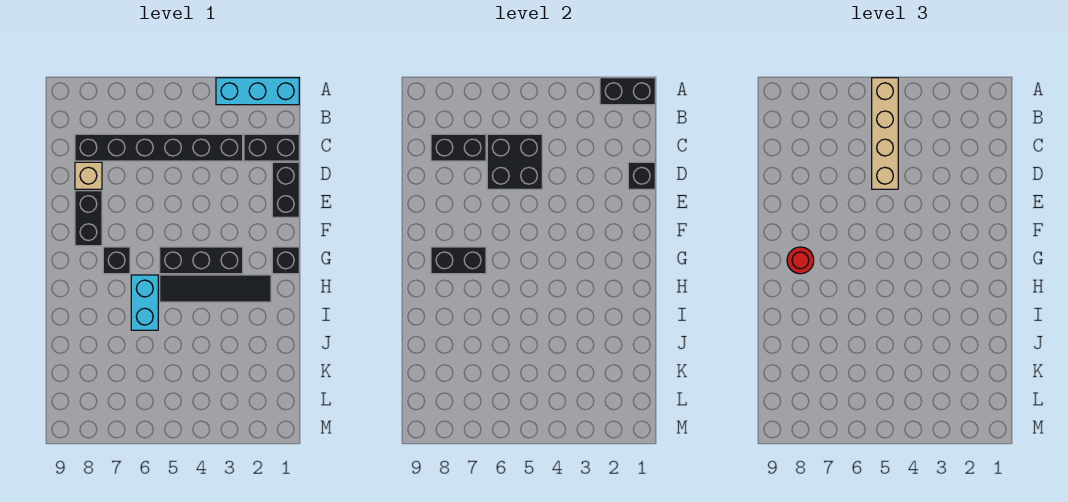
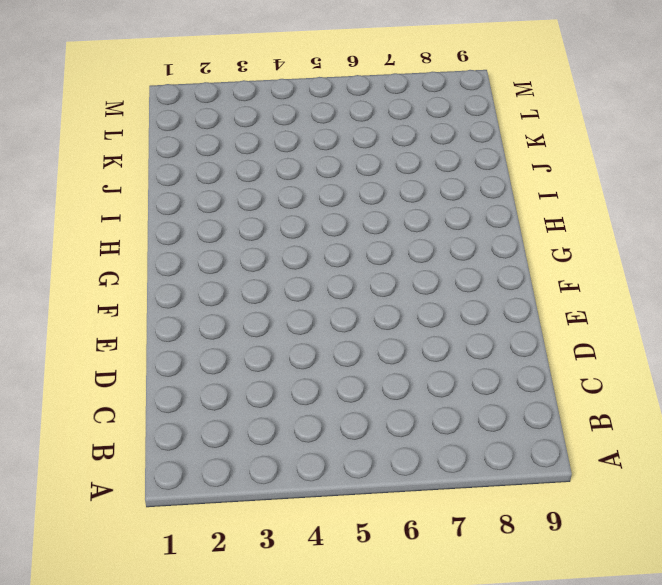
none -> cyan 1x3 brick [216,78,299,105]
none -> black 1x2 brick [244,134,299,161]
none -> black 1x6 brick [75,134,243,161]

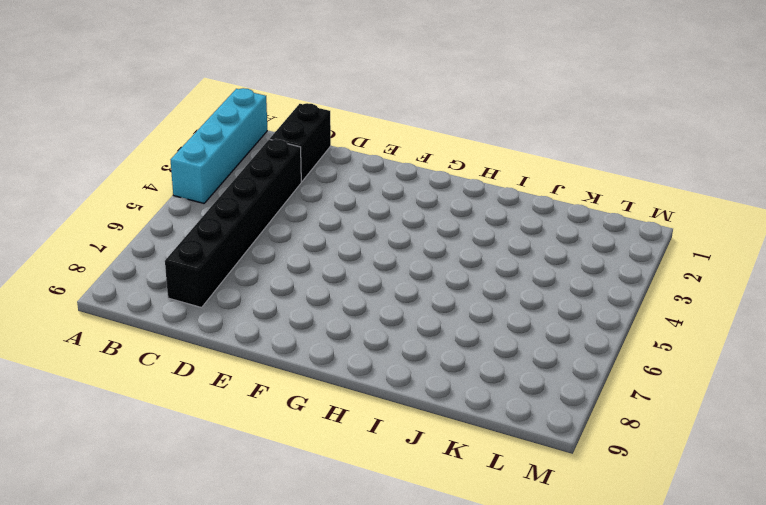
cyan 1x4 brick [171,88,267,203] -> cyan 1x3 brick [216,78,299,105]
none -> black 1x2 brick [272,162,299,217]
none -> tan 1x1 brick [75,162,102,189]
none -> black 1x2 brick [75,191,102,246]

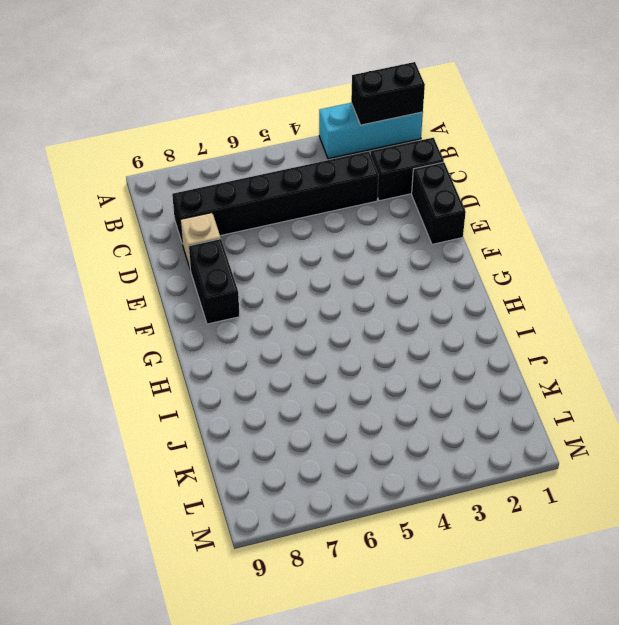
none -> black 1x1 brick [272,247,299,274]
none -> black 1x3 brick [160,247,243,274]
none -> black 1x1 brick [103,247,130,274]

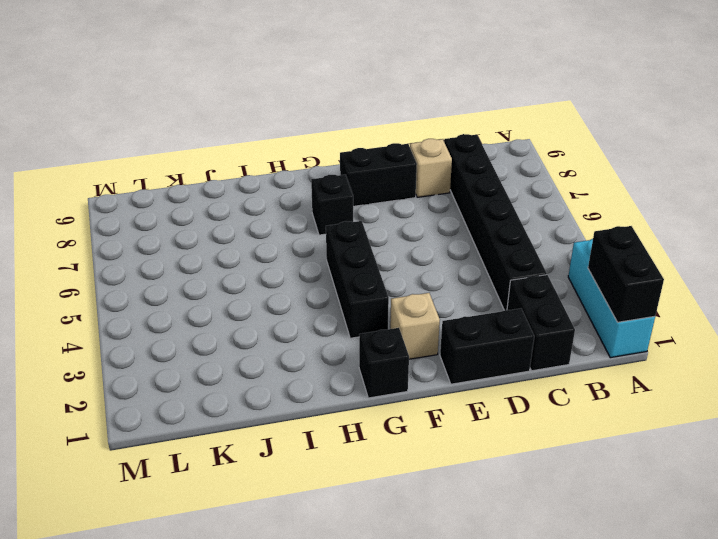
tan 1x1 brick [390,293,440,359] -> none
none -> black 1x4 tile [160,275,271,302]
none -> cyan 1x2 brick [131,275,158,330]
none -> black 2x2 brick [487,134,542,189]

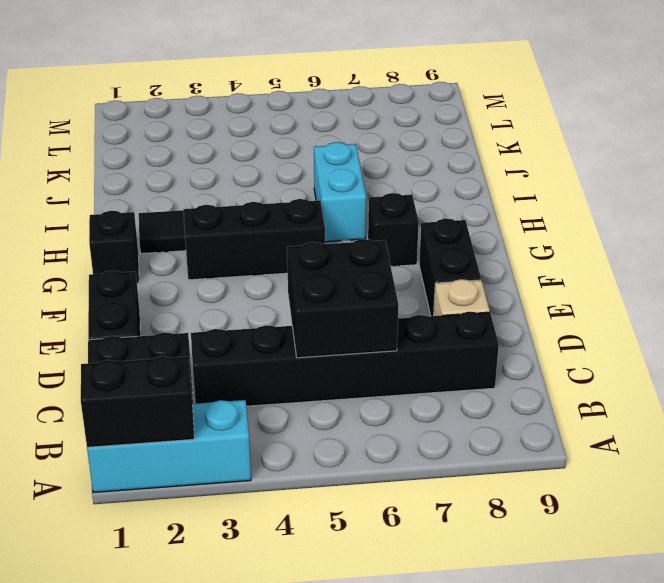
none -> black 1x2 brick [431,134,486,161]
none -> black 1x1 brick [628,162,655,189]
none -> black 1x2 brick [431,247,486,274]

